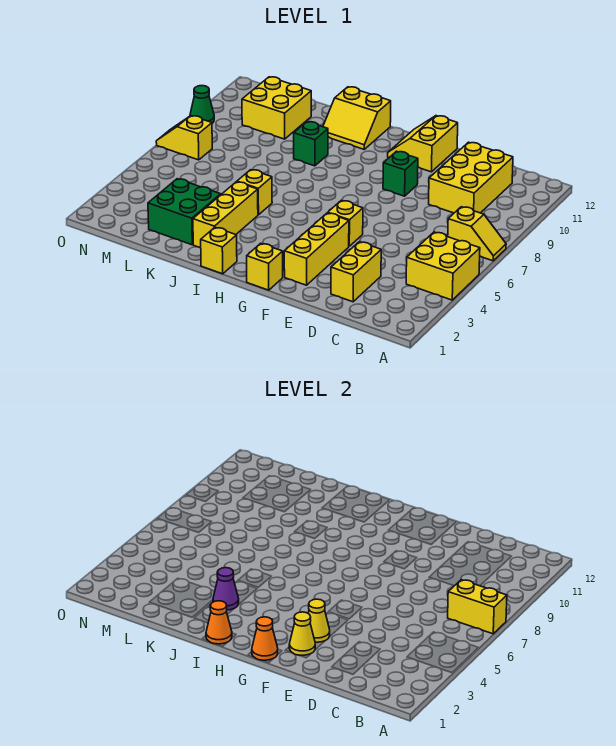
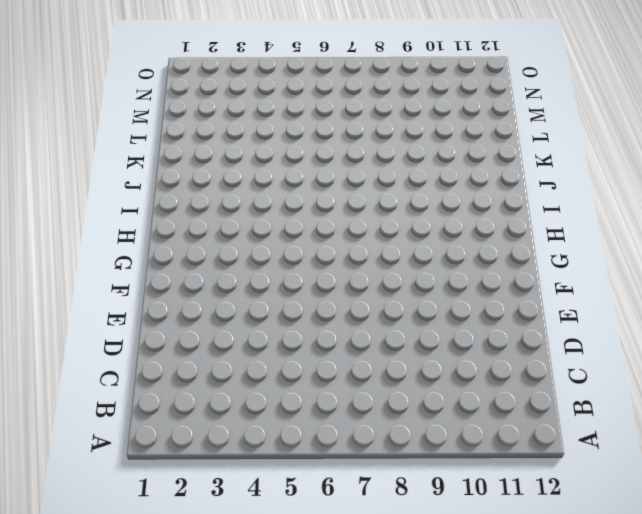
none -> yellow 2x2 brick [406,232,480,300]
none -> yellow 1x2 slope [448,207,506,261]
none -> yellow 2x3 brick [429,142,513,213]

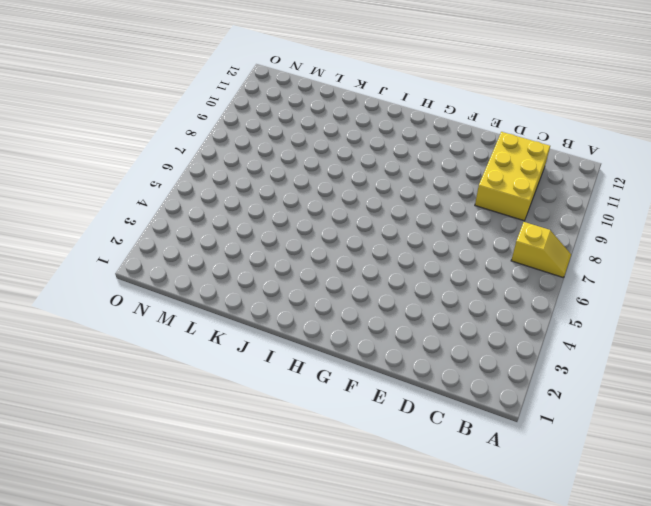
none -> yellow 2x2 brick [406,232,480,300]
none -> yellow 1x2 brick [331,242,381,302]
none -> yellow 1x3 brick [284,213,349,285]

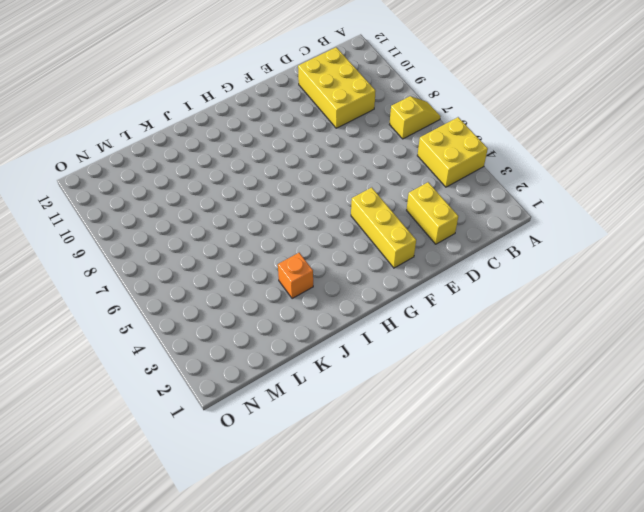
orange 1x1 brick [278,253,313,299] -> yellow 1x3 brick [193,182,258,247]
none -> yellow 1x1 brick [328,200,363,246]
none -> green 1x1 brick [383,151,418,196]
none -> yellow 2x2 slope [388,116,458,172]

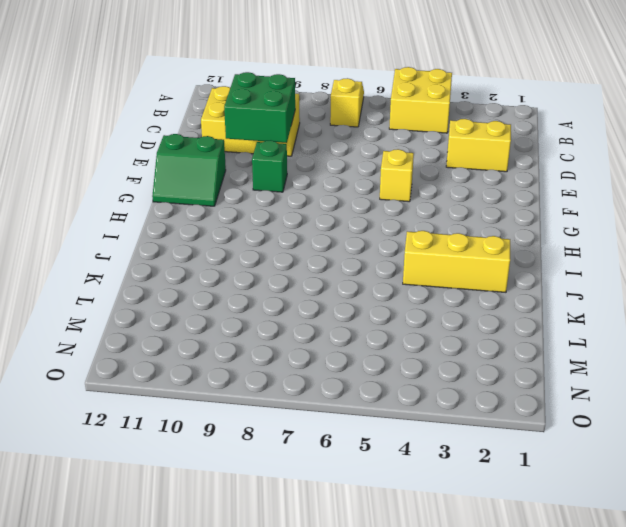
green 2x2 brick [224,72,295,143] -> green 2x2 brick moved to [148,179,221,245]
green 2x2 slope [152,134,226,206] -> yellow 2x2 slope [388,116,458,172]
none -> yellow 1x3 brick [284,213,349,285]
none -> yellow 1x1 brick [247,243,283,290]
none -> yellow 1x1 brick [201,227,237,274]

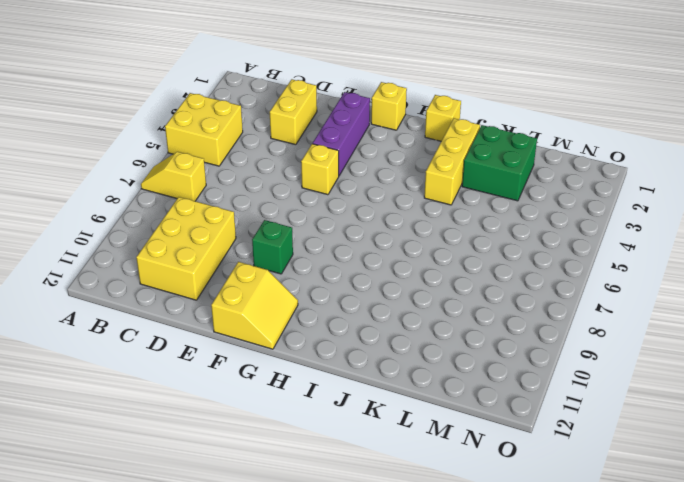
purple 1x3 brick [313,92,370,176] -> yellow 1x3 brick [284,213,349,285]
none -> yellow 2x2 slope [323,87,391,149]
none -> yellow 1x1 brick [237,170,272,215]
none -> green 1x1 brick [294,122,328,166]

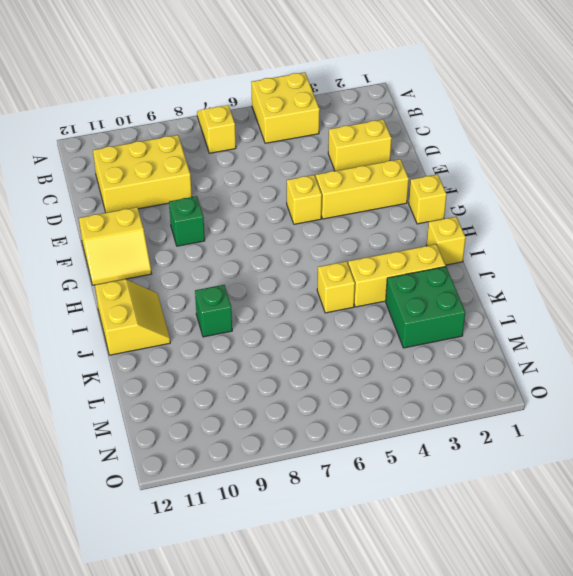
none -> yellow 2x2 brick [242,77,311,139]
none -> yellow 1x2 slope [156,116,212,160]
none -> green 1x1 cone [190,86,214,123]

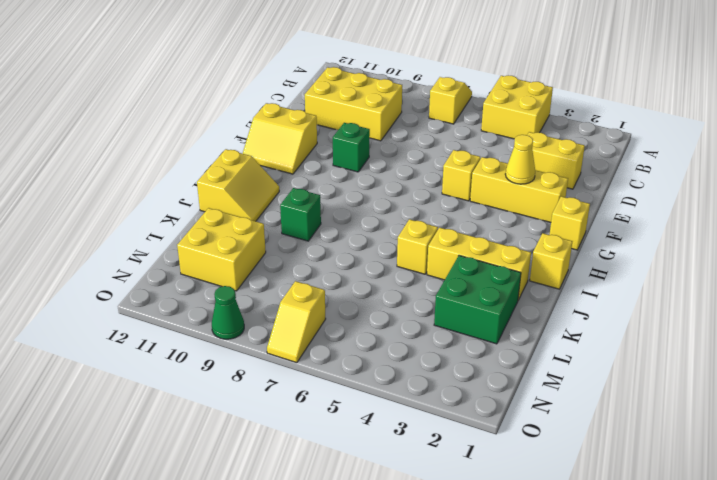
none -> yellow 1x2 brick [448,580,507,634]
none -> yellow 1x1 cone [289,612,315,655]
none -> orange 1x1 cone [252,617,278,660]

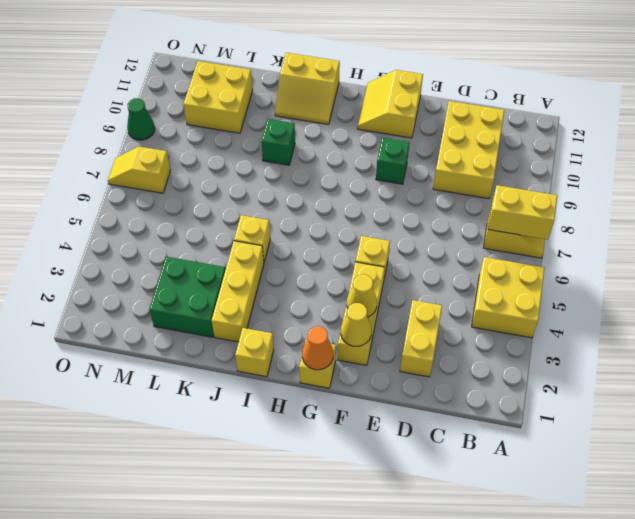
none -> orange 1x1 cone [206,601,232,644]
none -> purple 1x1 cone [213,568,239,610]

